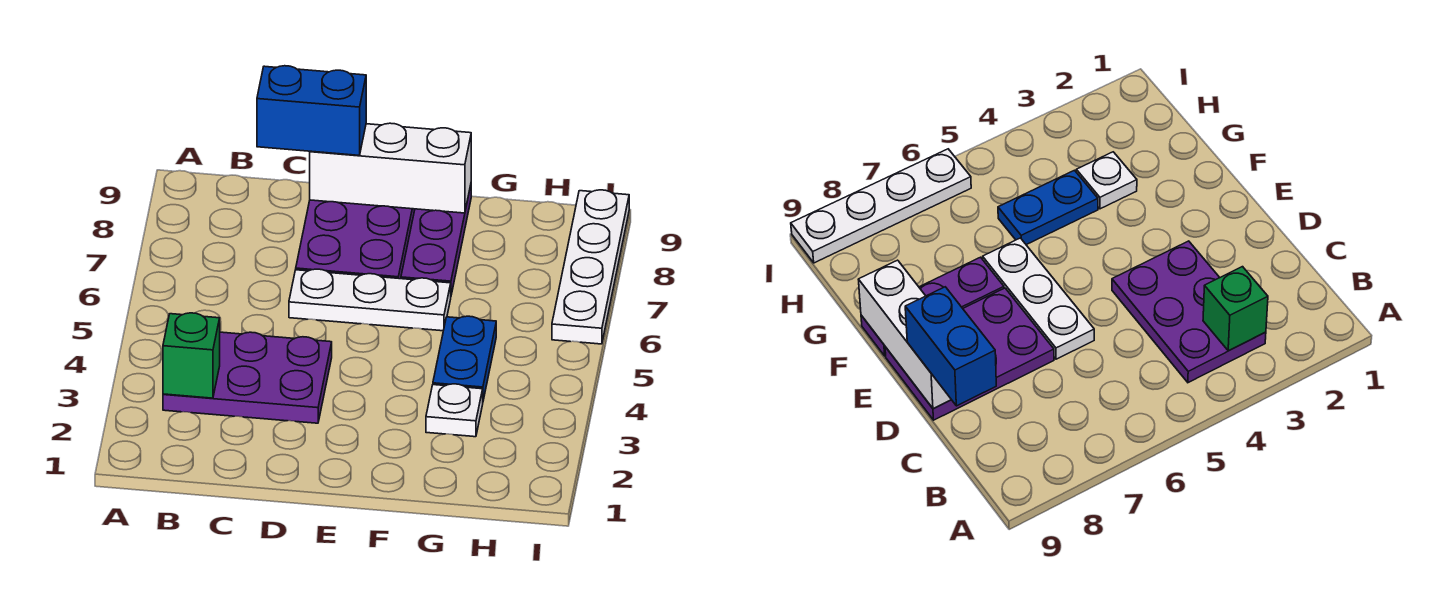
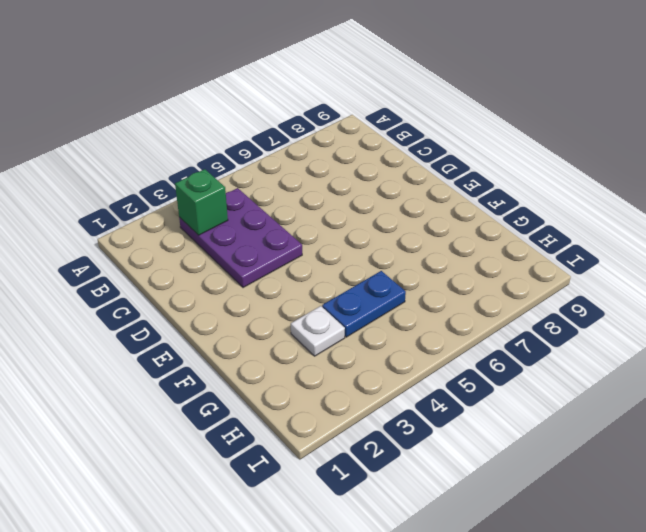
none -> white 1x3 plate [289,269,451,331]
none -> purple 2x3 plate [296,200,415,279]

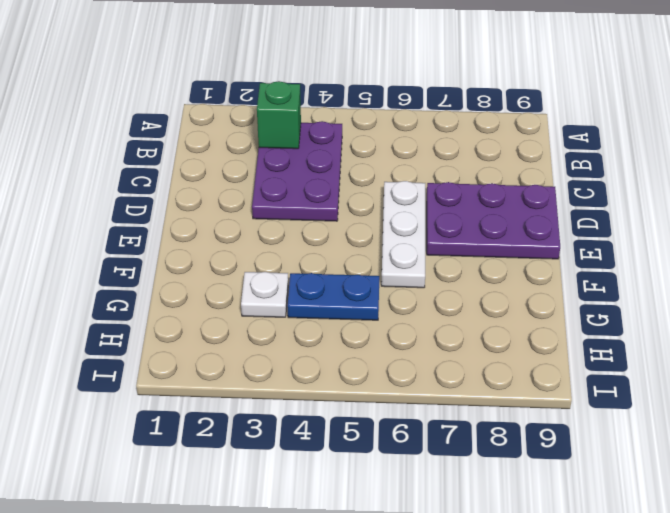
none -> purple 1x3 plate [401,186,471,295]
none -> white 1x4 plate [552,190,629,344]

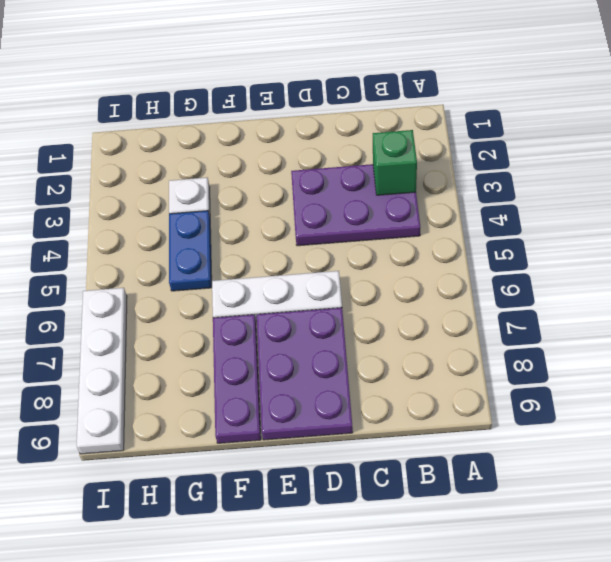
none -> white 1x3 brick [310,123,471,213]
none -> blue 1x2 brick [257,66,366,155]

